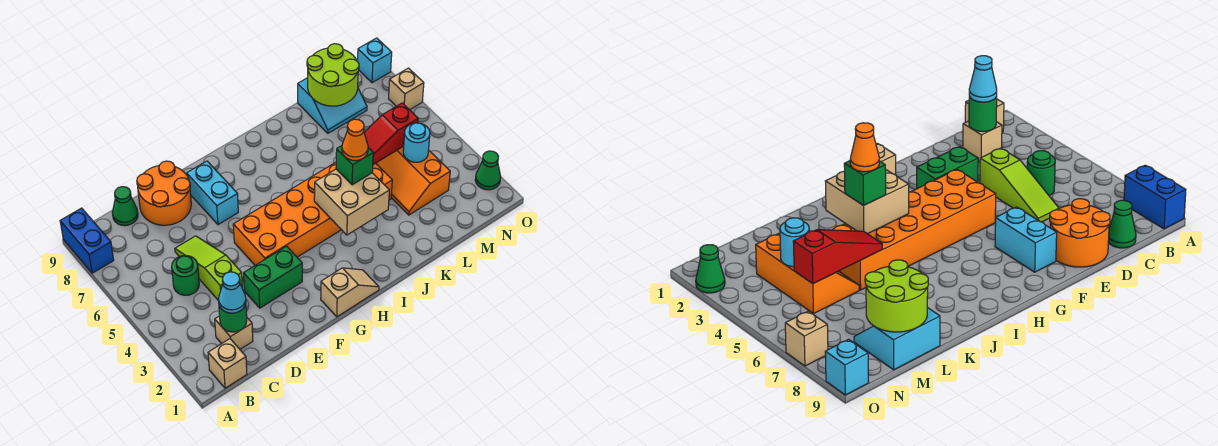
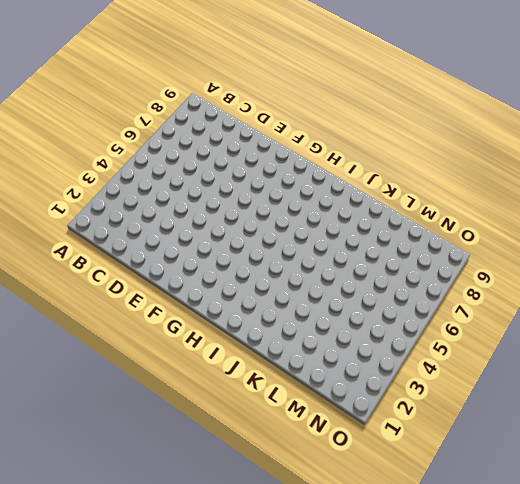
none -> blue 1x2 brick [60,208,114,273]
none -> tan 1x1 brick [208,339,247,388]
none -> tan 1x1 brick [215,316,253,349]

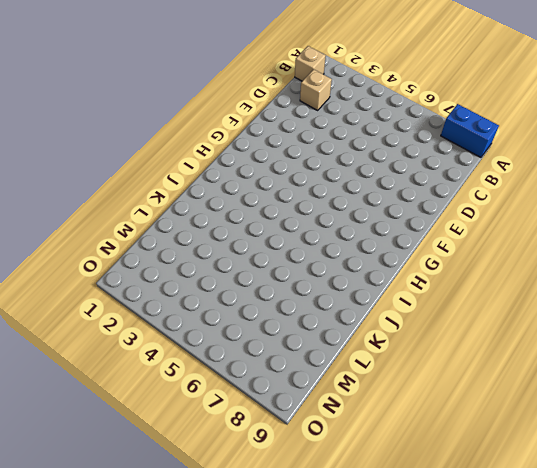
none -> green 1x1 round brick [172,256,199,295]
none -> green 1x1 cone [112,187,138,226]
none -> lime 1x3 slope [175,236,242,301]

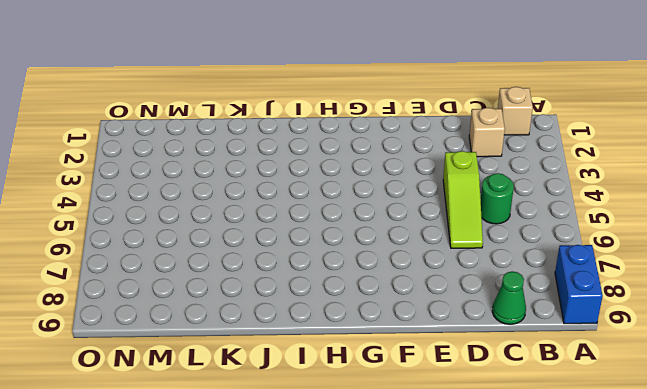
none -> orange 2x2 round brick [137,161,191,225]
none -> green 1x2 brick [244,246,302,308]
none -> orange 2x6 brick [233,162,392,265]

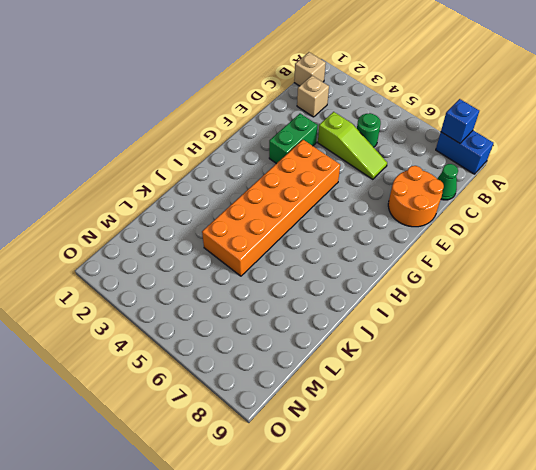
blue 1x1 brick [441,99,479,143] -> none
none -> cyan 1x2 brick [187,161,238,225]
none -> tan 1x2 slope [321,268,379,317]
none -> orange 2x3 slope [376,146,450,215]

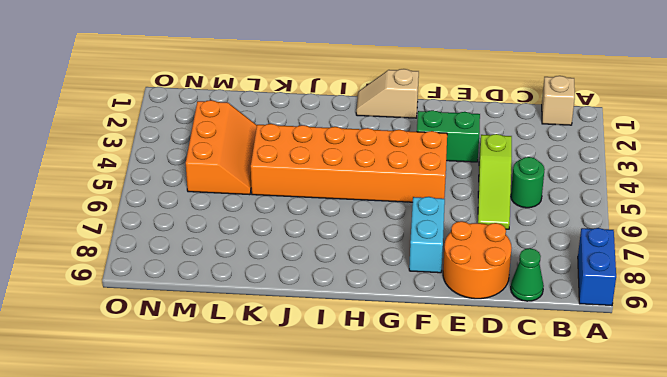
none -> tan 1x1 brick [215,316,253,349]
none -> cyan 2x2 slope [298,78,367,133]
none -> green 1x1 cone [475,151,501,190]

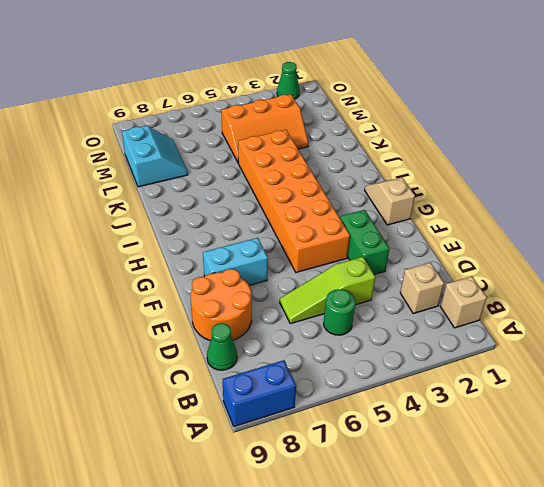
none -> tan 1x1 brick [389,68,424,110]
none -> cyan 1x1 brick [358,38,392,83]
none -> green 1x1 round brick [219,304,247,332]

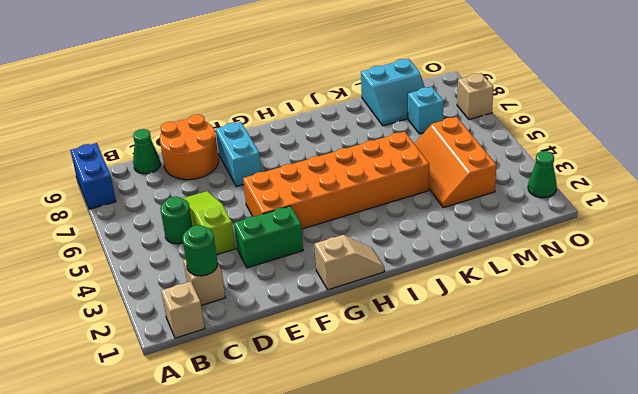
cyan 1x1 brick [408,87,444,134] -> cyan 1x1 brick moved to [358,38,392,83]
none -> tan 2x2 brick [314,169,389,235]
none -> red 1x3 slope [364,103,418,164]
none -> lime 2x2 round brick [307,44,359,106]

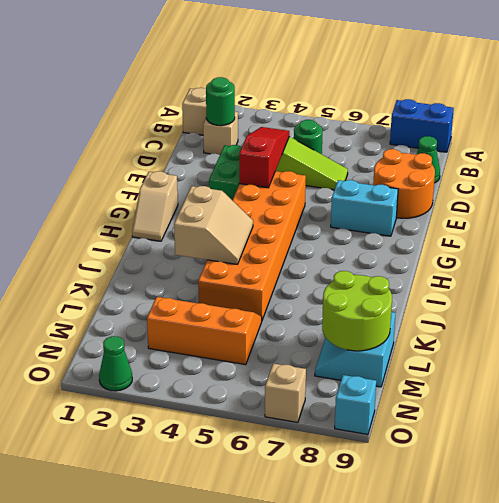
red 1x3 slope [239,127,289,188] -> red 1x3 slope moved to [364,103,418,164]
tan 2x2 slope [174,186,253,264] -> tan 2x2 brick [314,169,389,235]
none -> cyan 1x1 round brick [403,123,430,162]
none -> cyan 1x1 cone [219,272,246,313]
none -> green 1x1 brick [336,146,373,185]

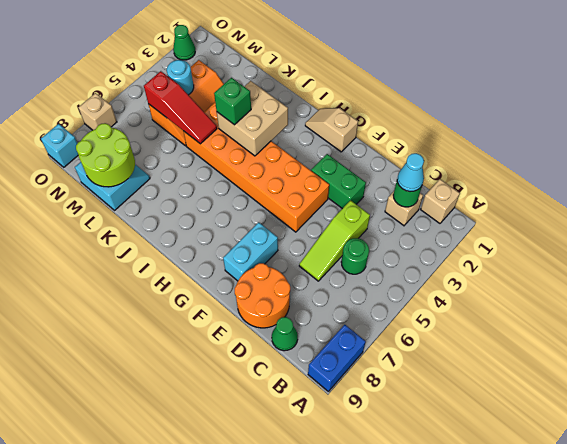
none -> orange 1x1 cone [342,119,368,161]

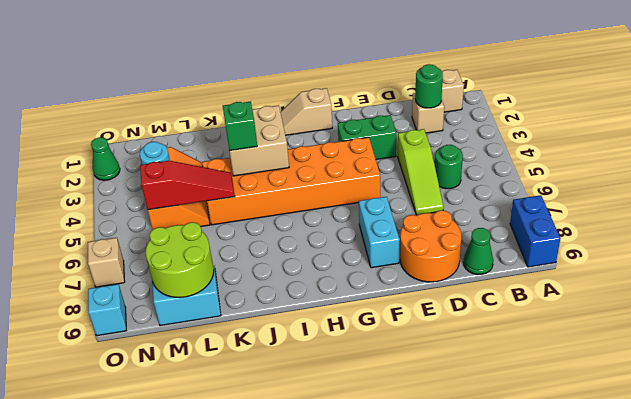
none -> cyan 1x1 cone [219,272,246,313]
none -> orange 1x1 cone [342,119,368,161]

